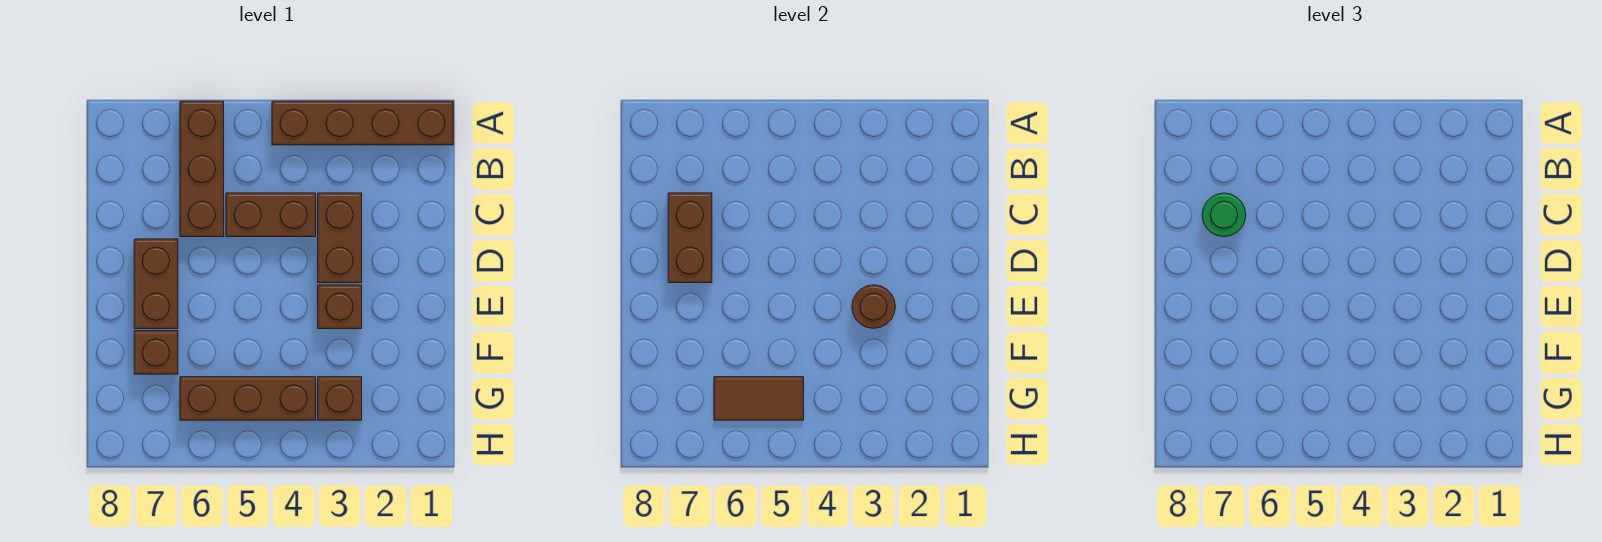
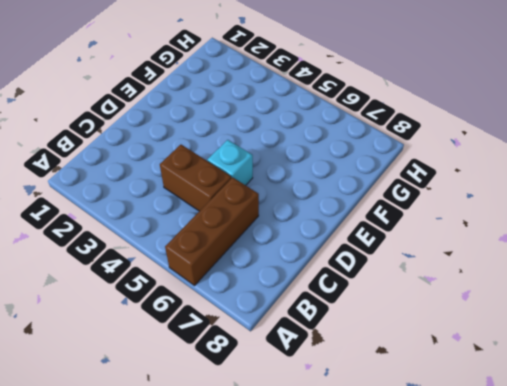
cyan 1x1 brick [207,140,253,185] -> none
none -> brown 1x4 brick [272,101,453,145]
none -> brown 1x2 brick [318,193,362,283]
none -> brown 1x2 brick [134,239,178,329]

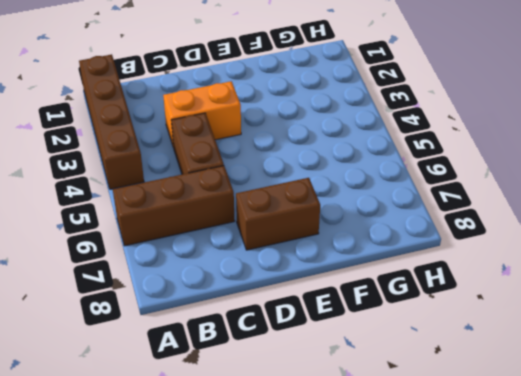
orange 1x2 brick [163,81,241,147] -> brown 1x2 brick [318,193,362,283]
none -> brown 1x1 brick [318,285,362,329]
none -> brown 1x1 brick [134,331,178,374]
none -> brown 1x1 brick [318,377,362,420]

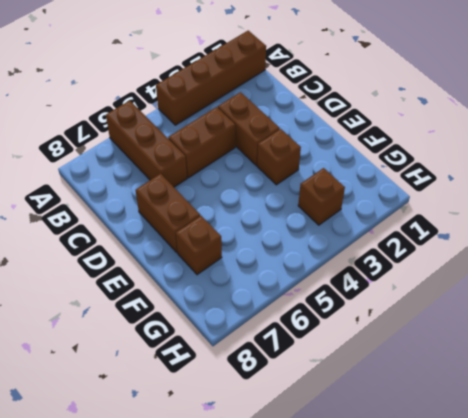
none -> brown 1x3 brick [180,377,316,420]
none -> brown 1x2 brick [668,193,712,283]
none -> brown 1x1 round brick [852,285,895,329]

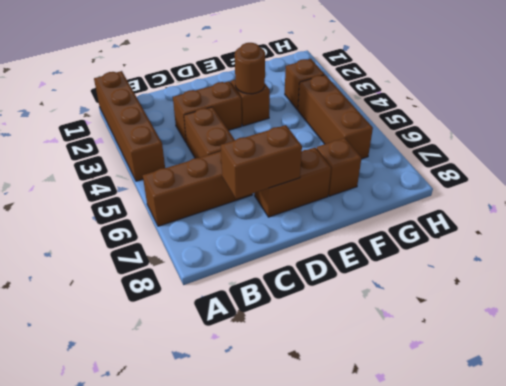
none -> brown 1x2 tile [714,377,804,420]
none -> green 1x1 round brick [1202,193,1246,237]

